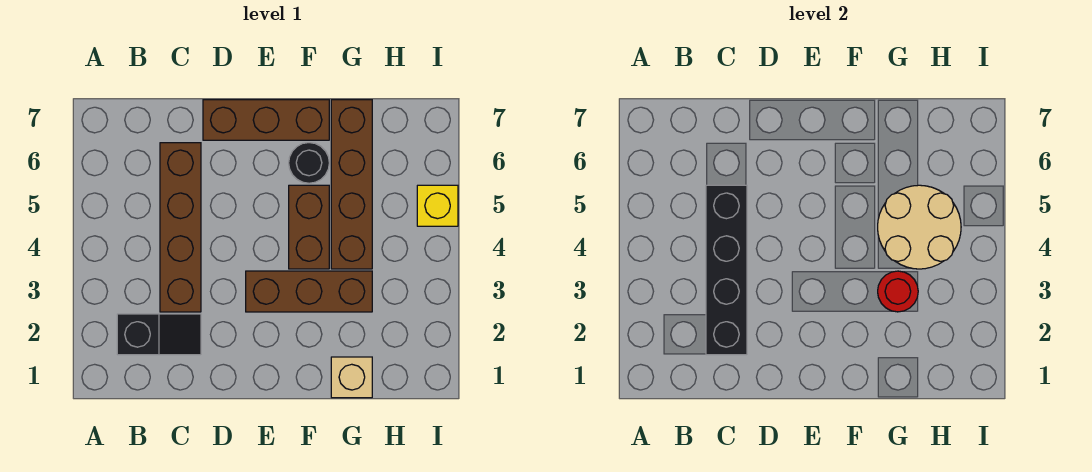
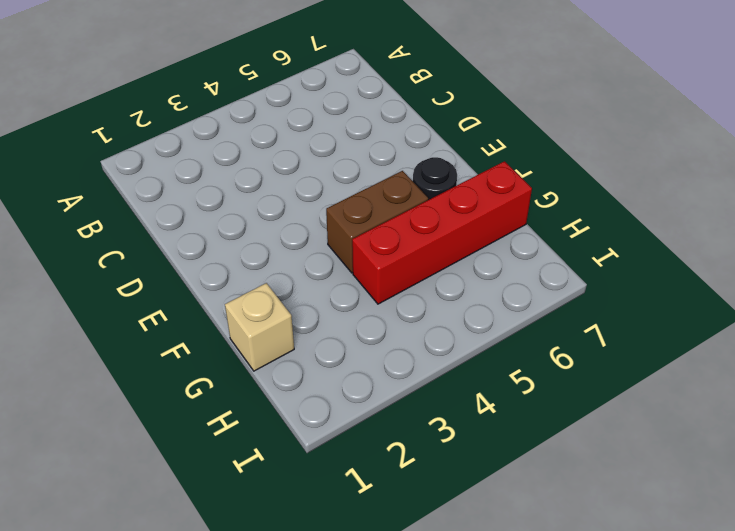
red 1x4 brick [352,161,532,304] -> brown 1x4 brick [331,100,372,269]
none -> black 1x2 slope [117,314,201,355]
none -> brown 1x4 brick [160,143,201,312]
none -> brown 1x3 brick [203,100,329,140]

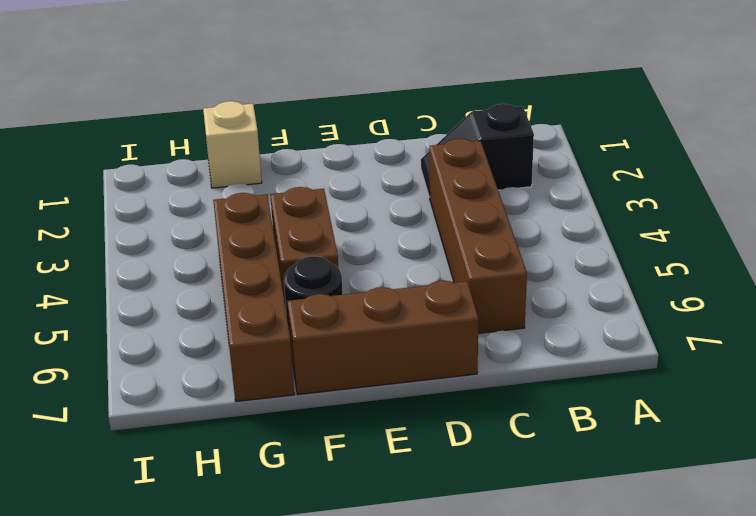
none -> brown 1x3 brick [246,271,372,312]
none -> yellow 1x1 brick [417,185,458,226]
none -> black 1x4 brick [706,185,747,355]

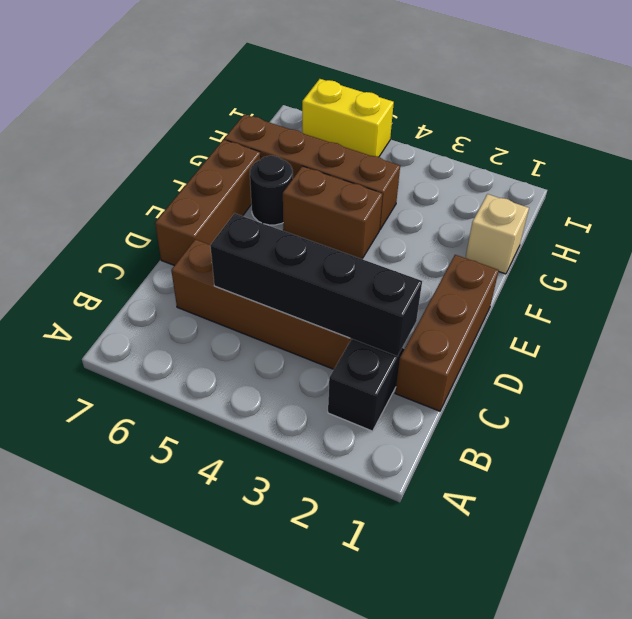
brown 1x3 brick [395,255,499,411] -> brown 1x3 brick moved to [246,271,372,312]
yellow 1x2 brick [302,79,394,157] -> yellow 1x1 brick [417,185,458,226]
none -> red 1x1 round brick [878,271,918,312]
none -> tan 2x2 round brick [878,185,961,269]

